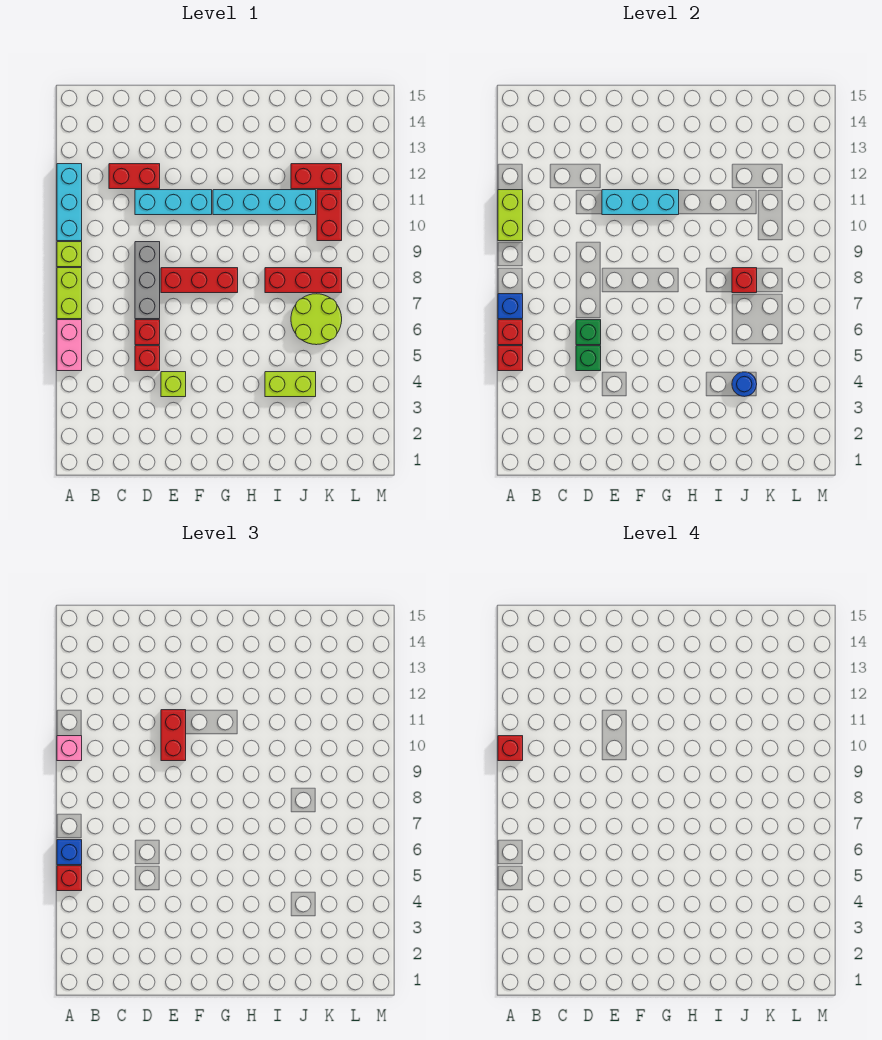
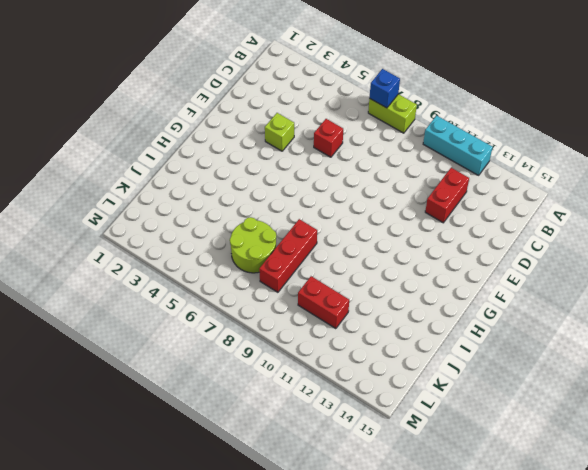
none -> pink 1x2 brick [57,320,82,371]
none -> lime 1x1 brick [57,242,82,267]
none -> red 1x1 brick [135,346,160,371]
none -> grey 1x3 brick [135,242,160,319]

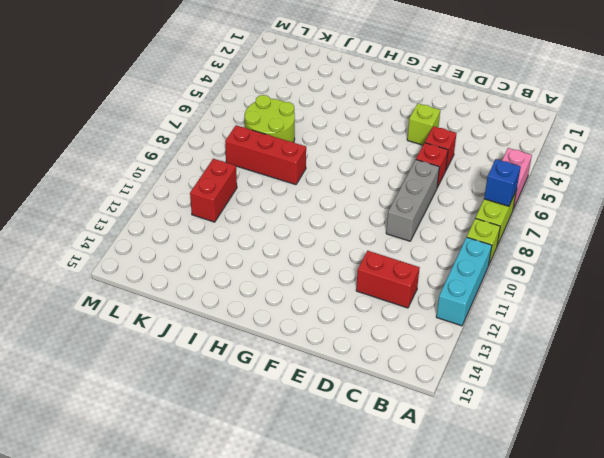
none -> cyan 1x3 brick [135,190,212,215]
none -> red 1x3 brick [161,268,238,293]
none -> cyan 1x4 brick [213,190,316,215]
none -> lime 1x2 brick [265,372,316,397]

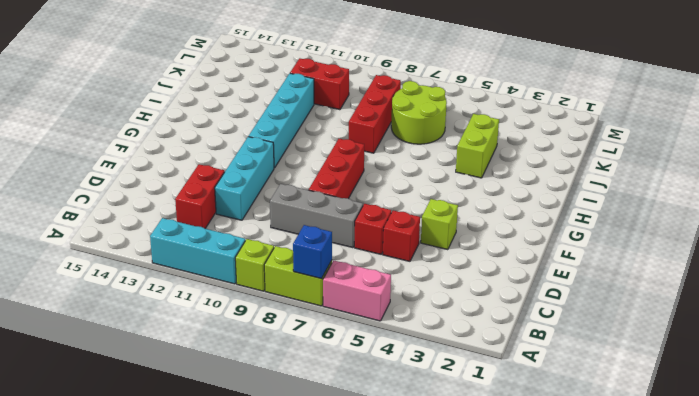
none -> red 1x2 brick [291,164,342,189]
none -> red 1x1 brick [498,346,523,371]
none -> red 1x1 brick [498,320,523,345]
none -> lime 1x2 brick [498,190,523,241]

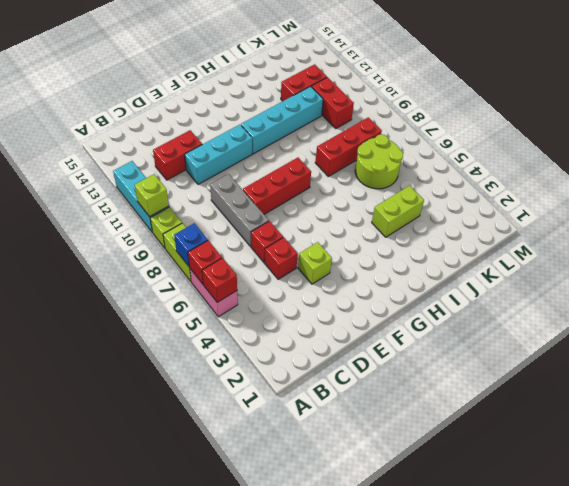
lime 1x1 brick [134,174,169,217] -> lime 1x2 brick [498,190,523,241]
none -> green 1x1 brick [576,346,601,371]
none -> green 1x1 brick [576,320,601,345]
none -> cyan 1x3 brick [602,190,679,215]
none -> blue 1x1 round brick [732,372,757,397]

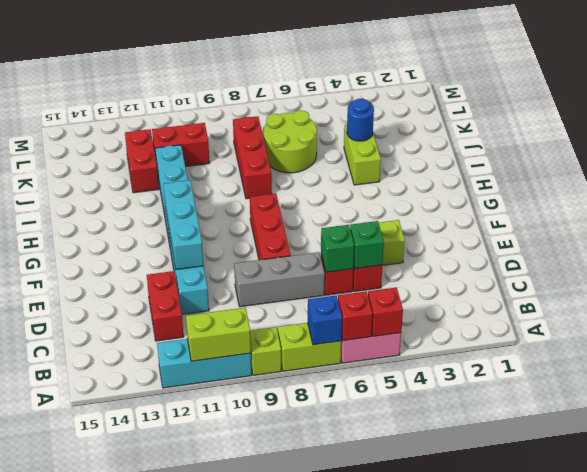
none -> red 1x1 brick [732,268,757,293]
none -> red 1x1 brick [57,866,82,891]
none -> blue 1x1 brick [57,840,82,865]
none -> pink 1x1 brick [57,736,82,761]

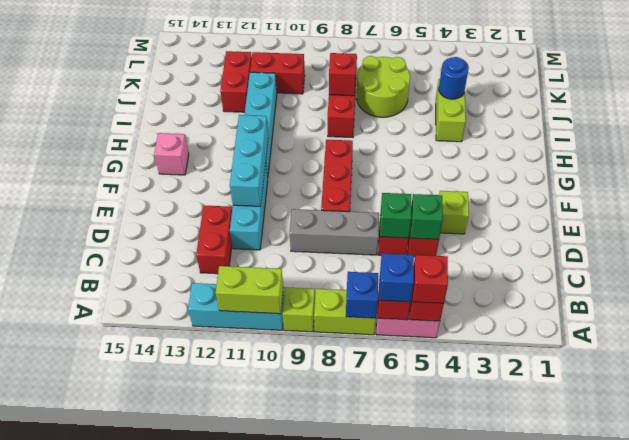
pink 1x1 brick [154,133,189,175] -> pink 1x1 brick moved to [57,736,82,761]
none -> red 1x2 brick [161,710,186,761]
none -> red 1x1 brick [498,736,523,761]

